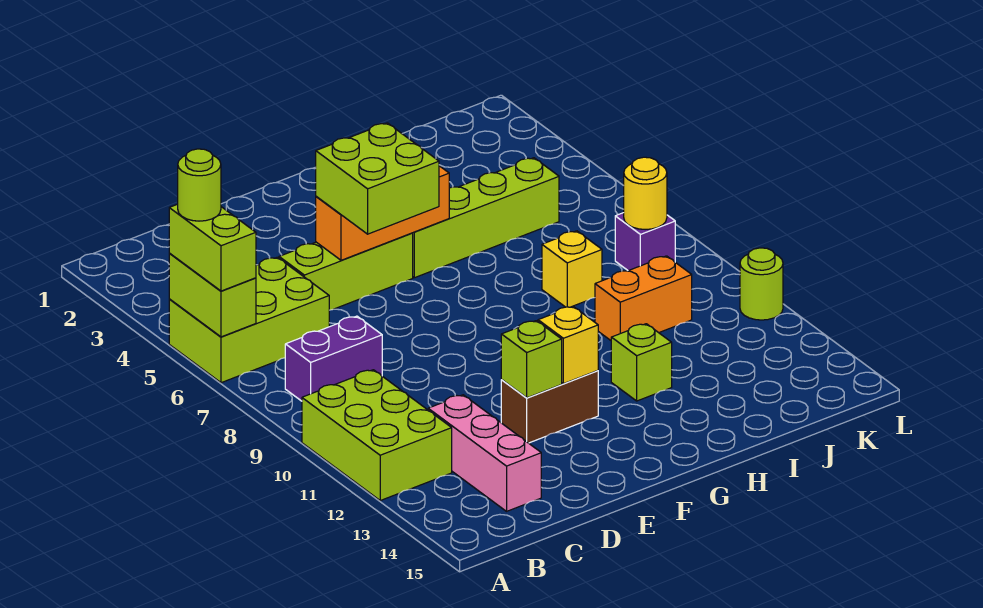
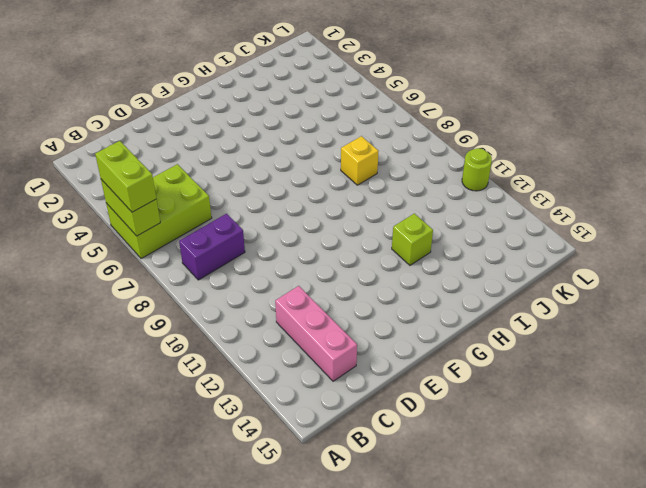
none -> lime 2x3 brick [302,370,452,500]
none -> lime 1x3 brick [279,233,413,310]
none -> brown 1x2 brick [501,371,598,443]

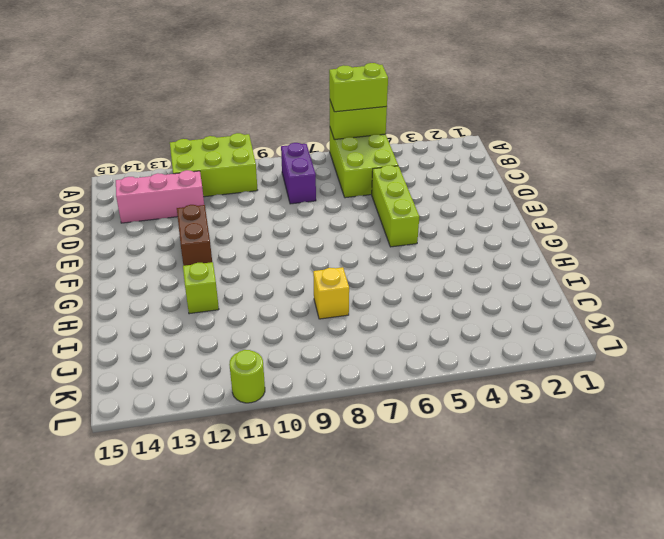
none -> lime 1x4 brick [413,158,559,278]
none -> orange 1x2 brick [595,256,692,340]
none -> purple 1x1 brick [615,213,675,271]

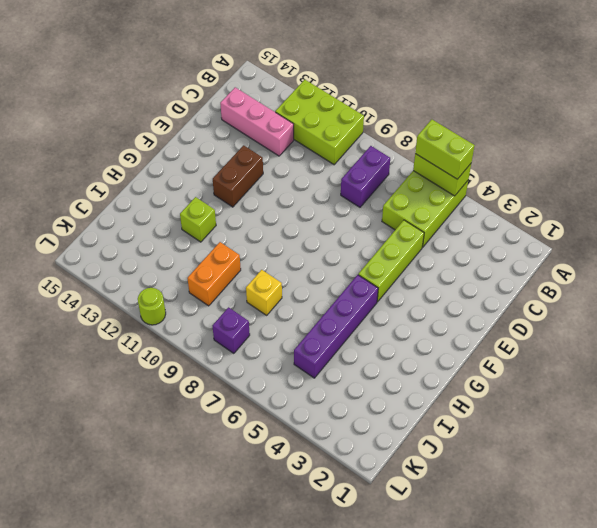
purple 1x4 brick [294,275,378,378] -> lime 1x4 brick [413,158,559,278]
none -> orange 1x3 brick [316,166,449,260]
none -> lime 1x1 brick [501,321,562,398]
none -> yellow 1x1 brick [538,306,598,384]

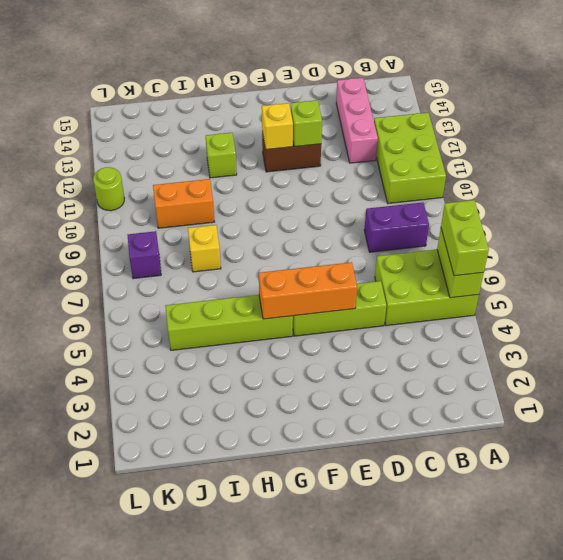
none -> yellow 1x1 round brick [624,157,667,230]
none -> lime 2x2 brick [316,123,439,234]
none -> lime 1x1 round brick [178,149,221,221]

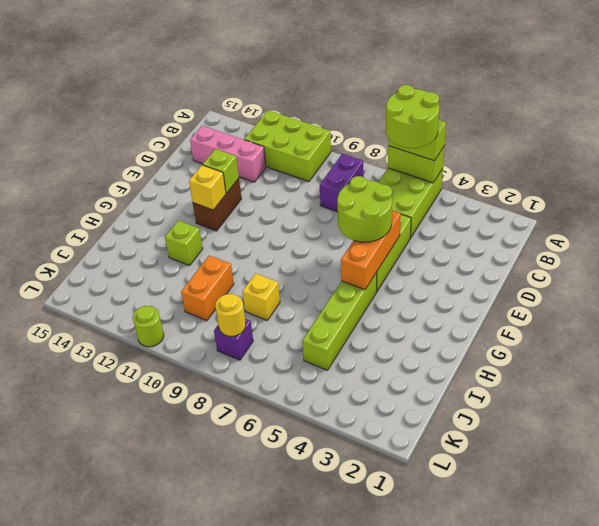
lime 2x2 round brick [386,85,439,148] -> lime 1x1 round brick [178,149,221,221]
lime 2x2 round brick [337,176,392,242] -> lime 2x2 brick [316,123,439,234]

